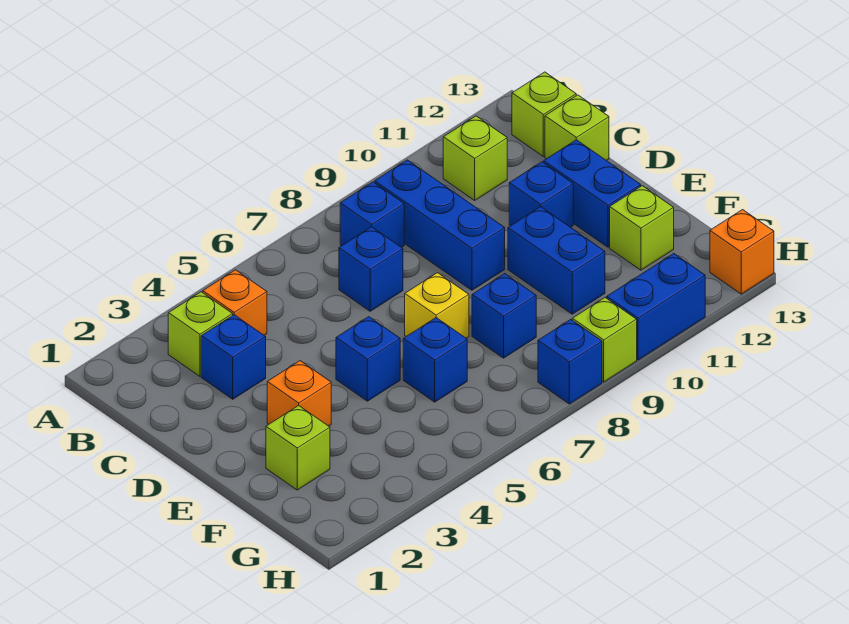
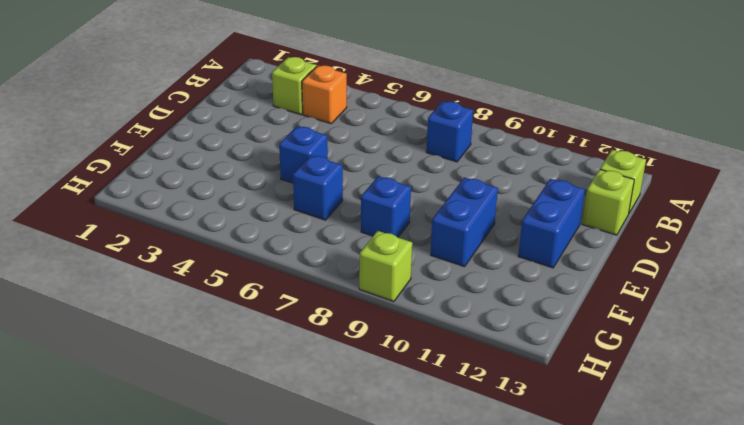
none -> blue 1x3 brick [375,160,505,290]
none -> lime 1x1 brick [443,116,507,200]
none -> blue 1x1 brick [201,315,266,399]

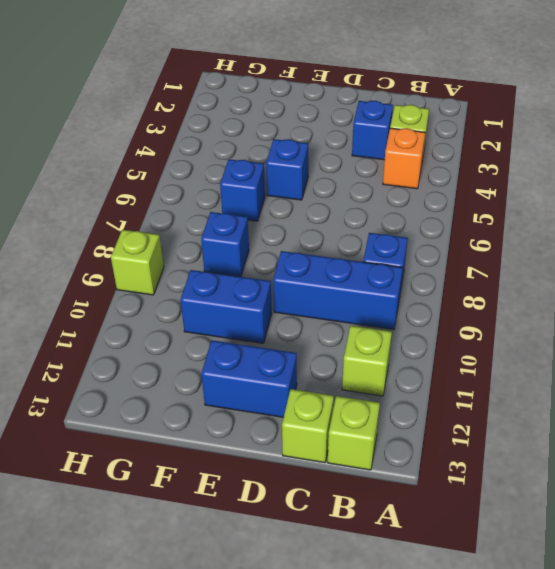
none -> blue 1x1 brick [339,227,403,311]
none -> blue 1x1 brick [509,162,573,227]
none -> orange 1x1 brick [267,361,331,426]

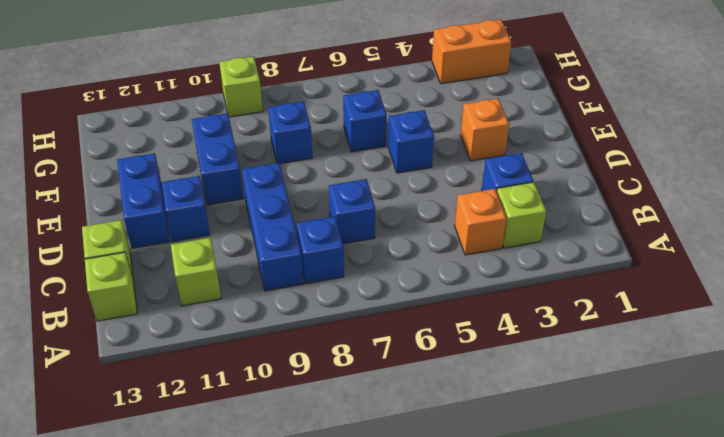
orange 1x2 brick [432,19,511,84] -> none
none -> yellow 1x1 brick [405,273,469,338]
none -> lime 1x1 brick [266,405,330,490]
none -> lime 1x1 brick [610,186,674,270]

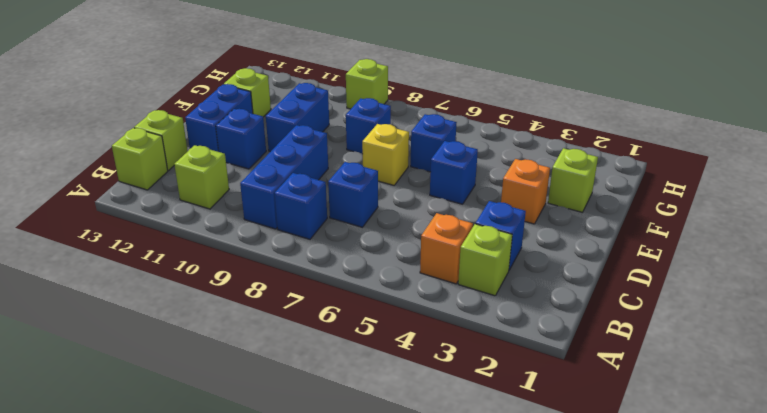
none -> blue 1x1 brick [538,319,602,404]
none -> blue 1x2 brick [607,254,705,360]
none -> orange 1x1 brick [710,210,774,294]

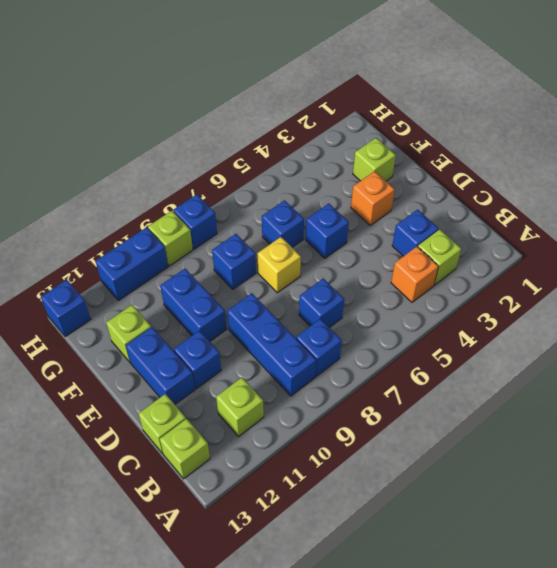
blue 1x1 brick [41,280,91,337] -> orange 1x1 brick [710,210,774,294]

